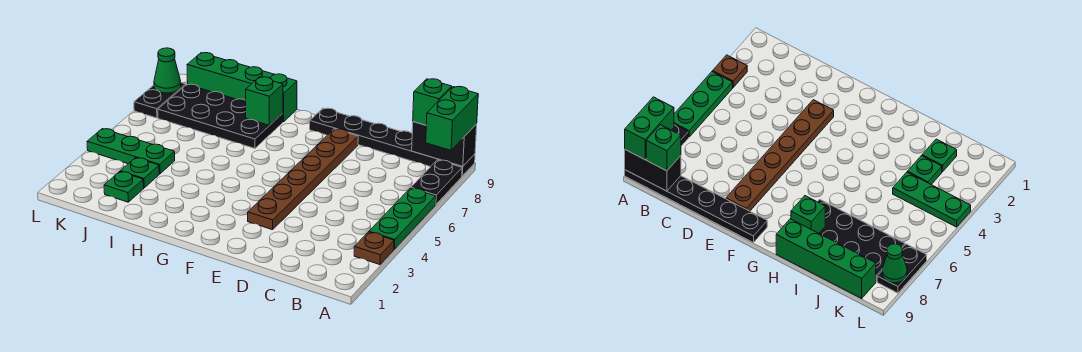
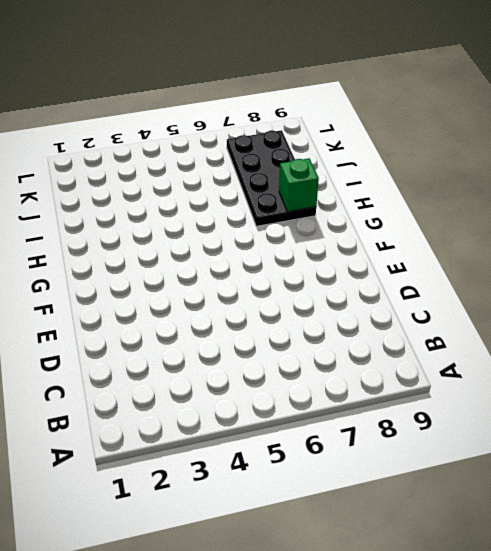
none -> brown 1x1 plate [354,232,394,264]
none -> green 1x3 plate [369,188,436,249]
none -> black 1x2 plate [411,160,462,205]

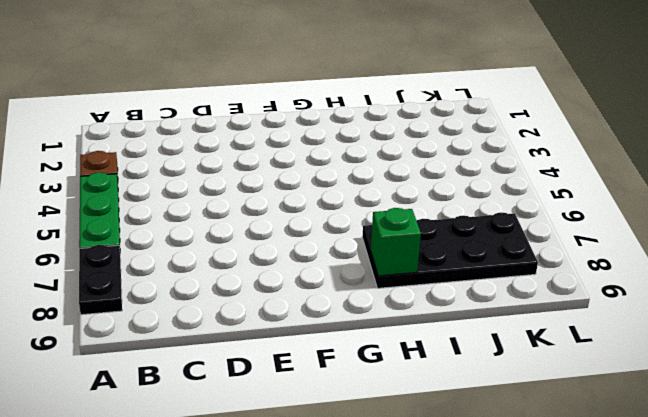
none -> black 1x6 plate [310,108,475,176]
none -> brown 1x6 plate [248,129,358,230]
none -> green 1x4 brick [187,53,297,122]

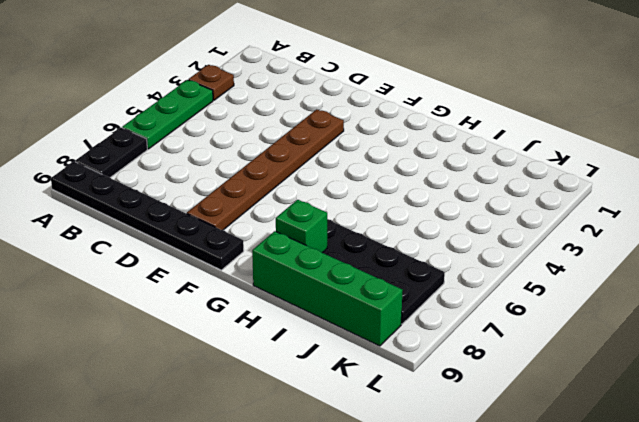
none -> green 1x1 plate [104,172,144,202]
none -> green 1x1 plate [120,158,159,188]
none -> green 1x3 plate [87,129,175,174]

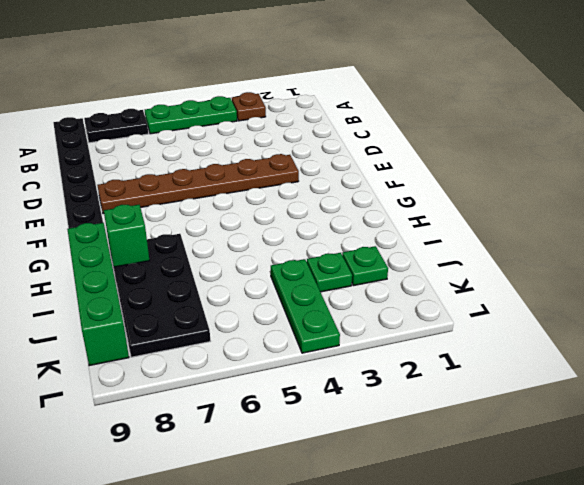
none -> black 1x2 plate [134,83,186,118]
none -> black 1x2 brick [412,122,477,166]
none -> green 1x1 cone [154,48,181,93]

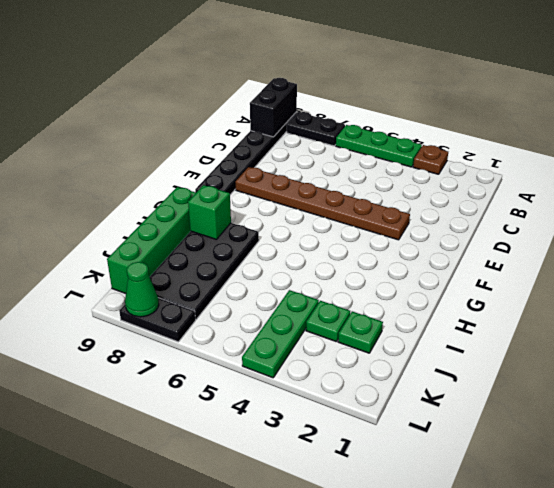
none -> green 1x2 brick [426,87,478,150]
none -> green 1x1 brick [413,79,452,125]

